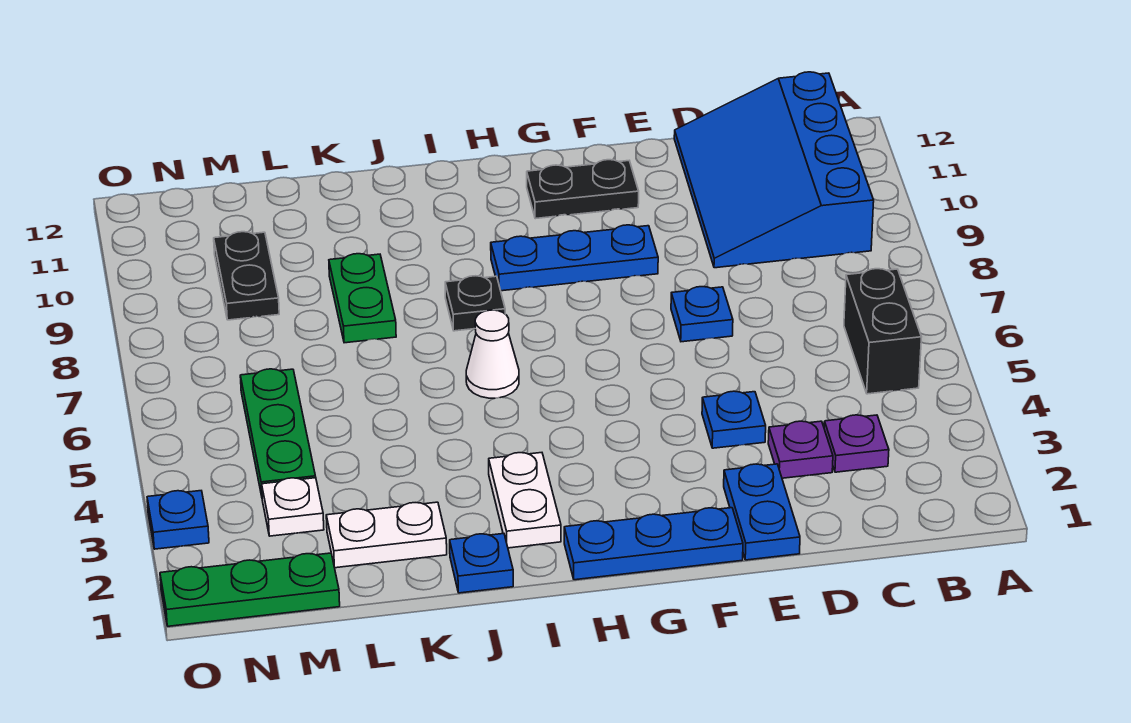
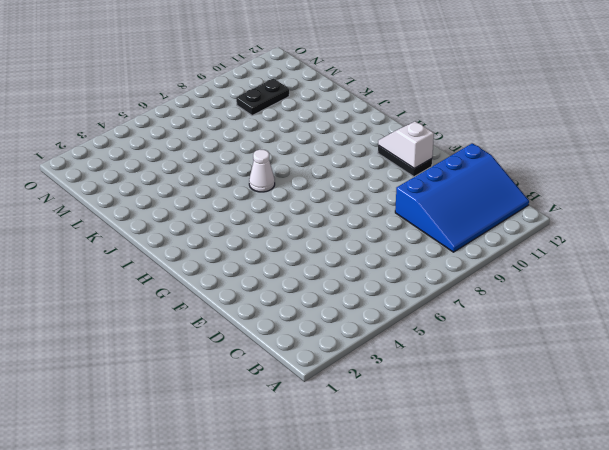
blue 3x4 slope [395,143,529,252] -> blue 3x4 slope turned to [674,72,874,268]
white 1x2 slope [378,121,434,168] -> none
none -> black 1x2 brick [844,269,921,394]
none -> purple 1x1 plate [824,415,889,472]
none -> purple 1x1 plate [768,421,833,478]

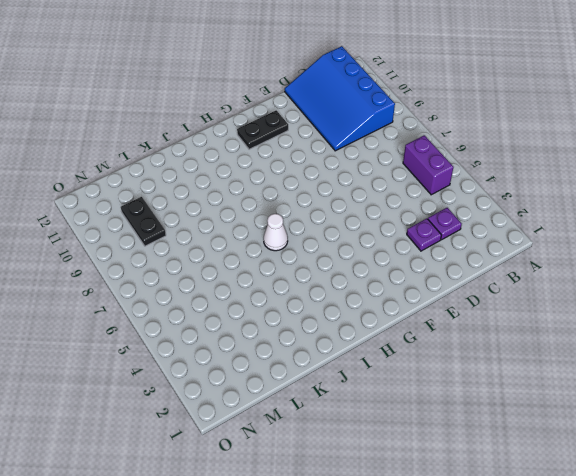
purple 1x2 brick [403,135,454,195] -> black 1x2 brick [844,269,921,394]
none -> blue 1x2 plate [724,464,800,560]
none -> blue 1x1 plate [702,391,766,448]
none -> blue 1x1 plate [671,287,733,342]

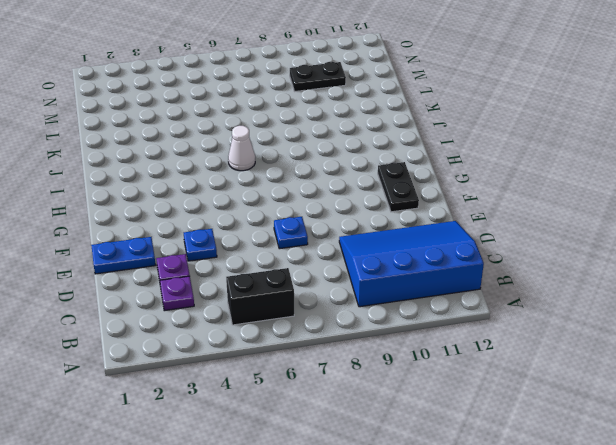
none -> blue 1x3 plate [564,508,743,580]
none -> blue 1x3 plate [491,225,658,291]
none -> white 1x2 plate [489,453,561,548]

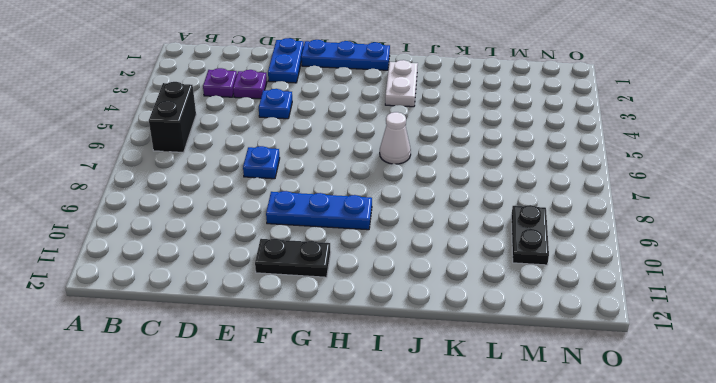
none -> blue 3x4 slope [674,72,874,268]
none -> black 1x1 plate [445,276,505,331]
none -> blue 1x1 plate [450,534,513,593]

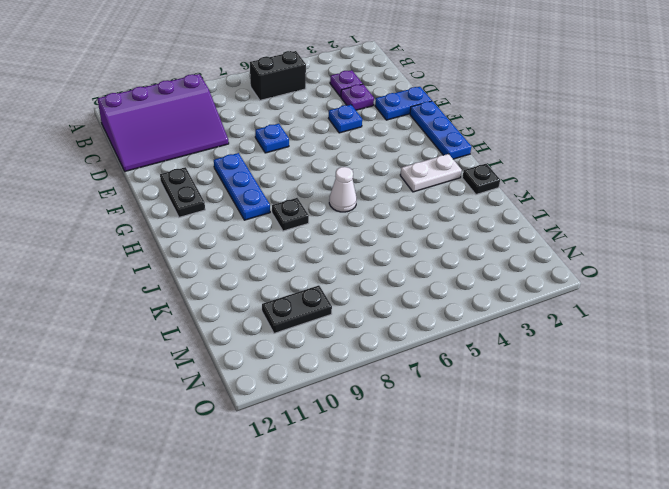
purple 3x4 slope [97,74,229,171] -> blue 3x4 slope [674,72,874,268]
black 1x1 plate [462,164,500,195] -> blue 1x1 plate [450,534,513,593]
none -> white 1x2 plate [326,502,447,568]
none -> green 1x2 plate [329,254,396,343]
none -> green 1x3 plate [160,553,340,626]

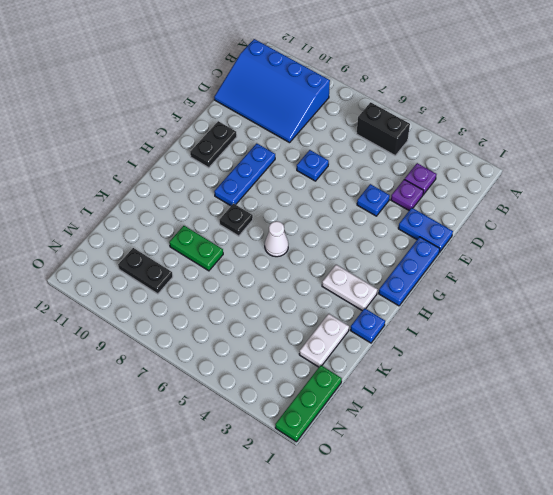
none -> white 1x1 plate [262,478,324,536]
none -> green 1x3 plate [240,369,316,496]
none -> blue 1x1 plate [147,491,209,549]

